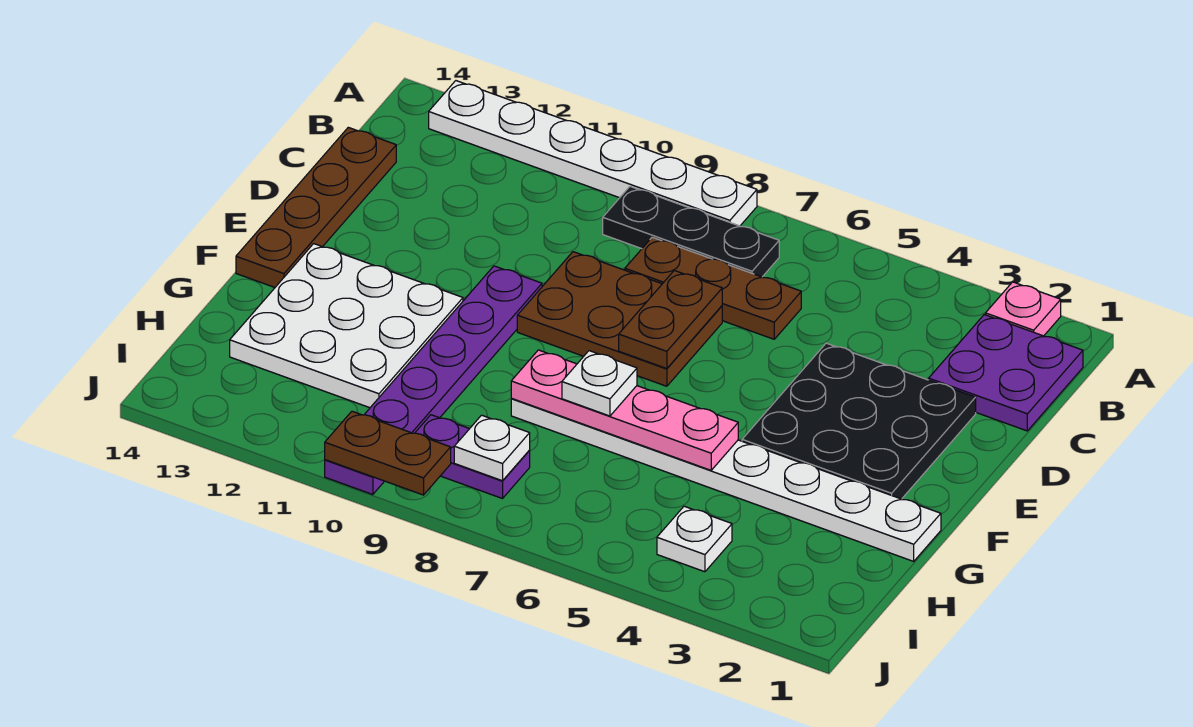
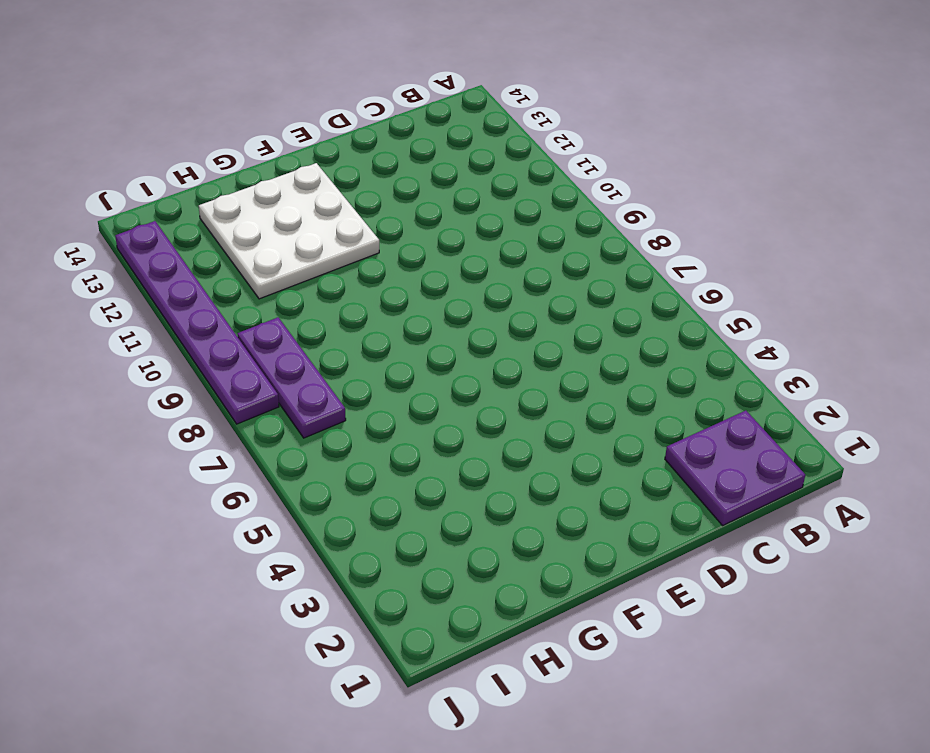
purple 1x3 plate [237,317,346,438] -> purple 1x2 plate [415,415,530,499]
purple 1x6 plate [115,221,279,424] -> purple 1x6 plate turned to [325,266,542,495]
none -> pink 1x1 plate [986,282,1061,336]
none -> white 1x6 plate [429,81,757,226]
none -> black 1x3 plate [603,187,779,277]

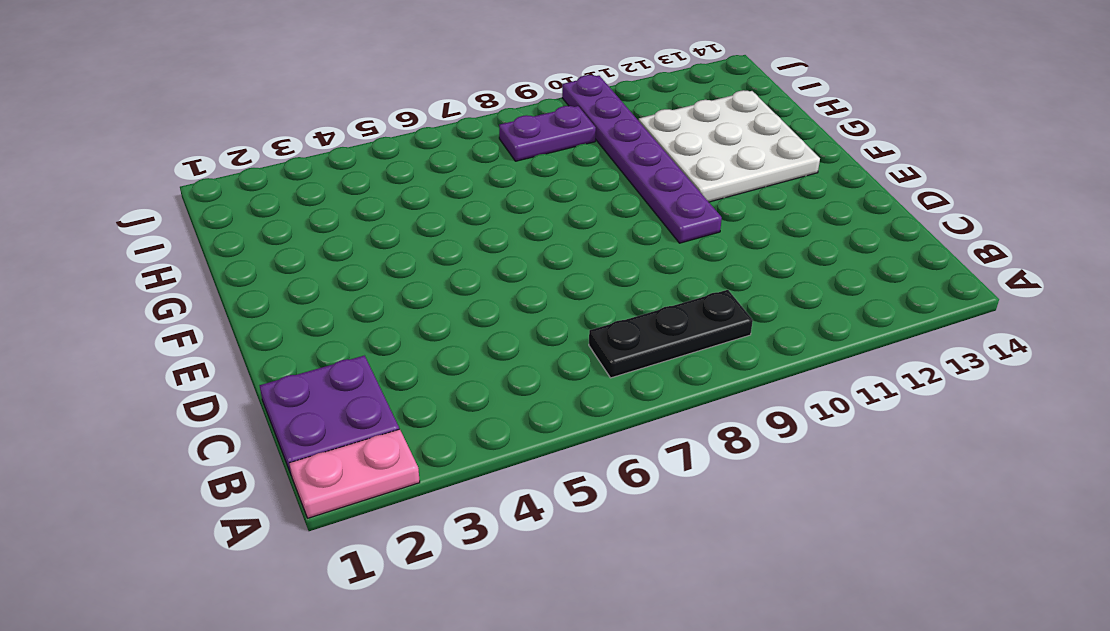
pink 1x2 plate [289,429,420,518] -> pink 1x1 plate [986,282,1061,336]
none -> white 1x6 plate [429,81,757,226]
none -> brown 1x3 plate [625,237,801,339]
none -> brown 1x4 plate [236,127,396,287]

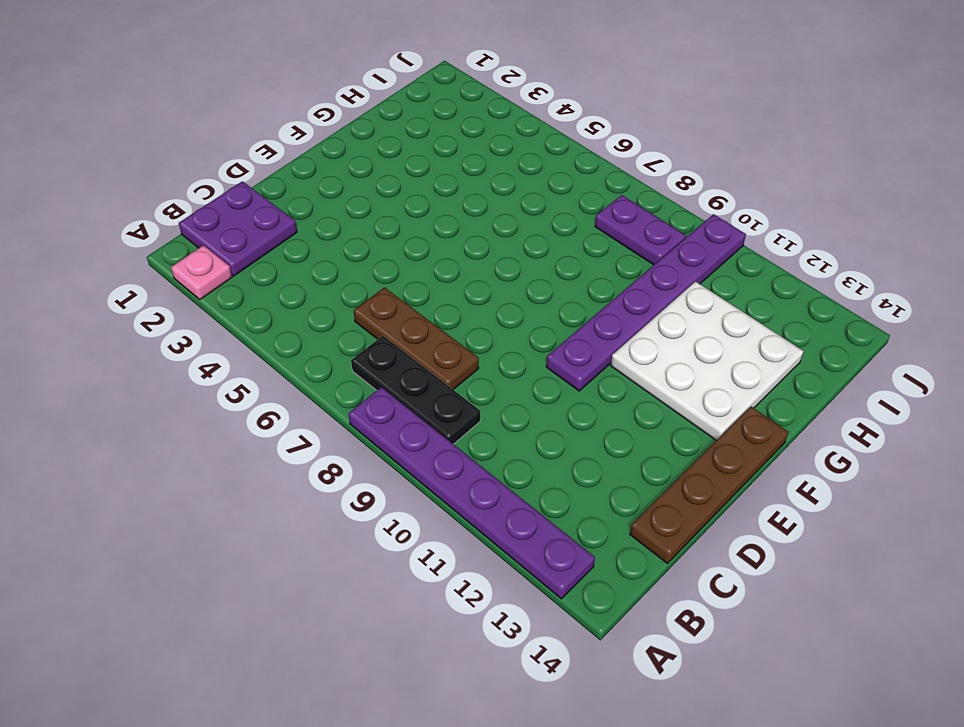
purple 1x6 plate [349,387,595,599] -> white 1x6 plate [429,81,757,226]
none -> black 3x3 plate [742,343,976,499]
none -> brown 2x3 plate [517,252,722,386]
none -> white 1x8 plate [511,398,941,561]

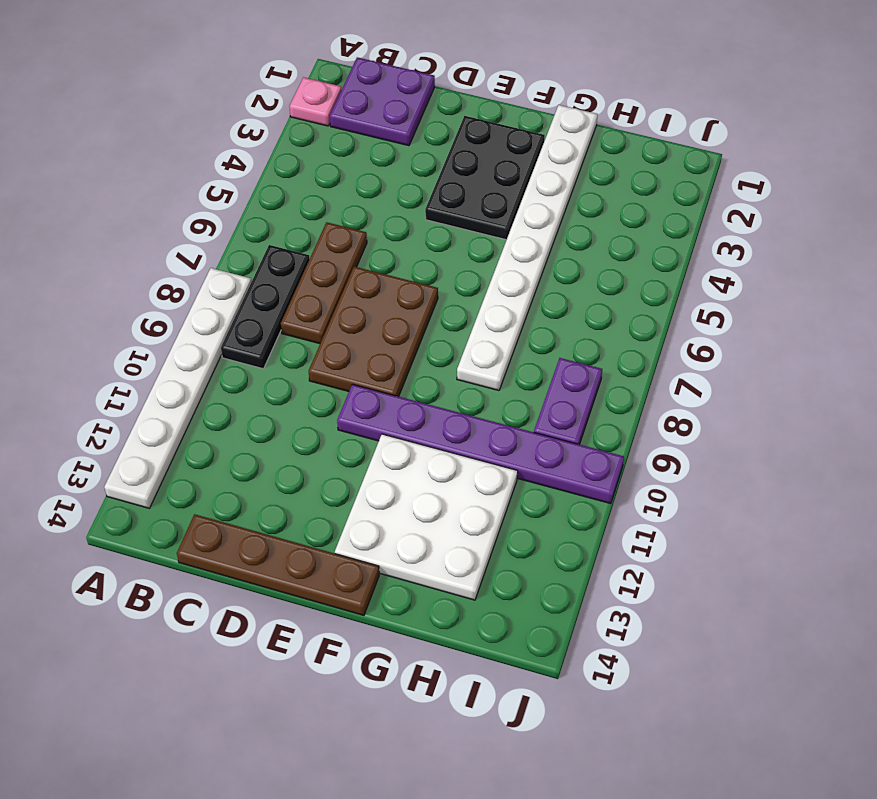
black 2x3 plate [425,116,545,240] -> black 3x3 plate [742,343,976,499]
none -> white 1x1 plate [657,506,732,572]
none -> brown 1x2 plate [619,271,722,369]
none -> pink 1x4 plate [511,350,738,470]

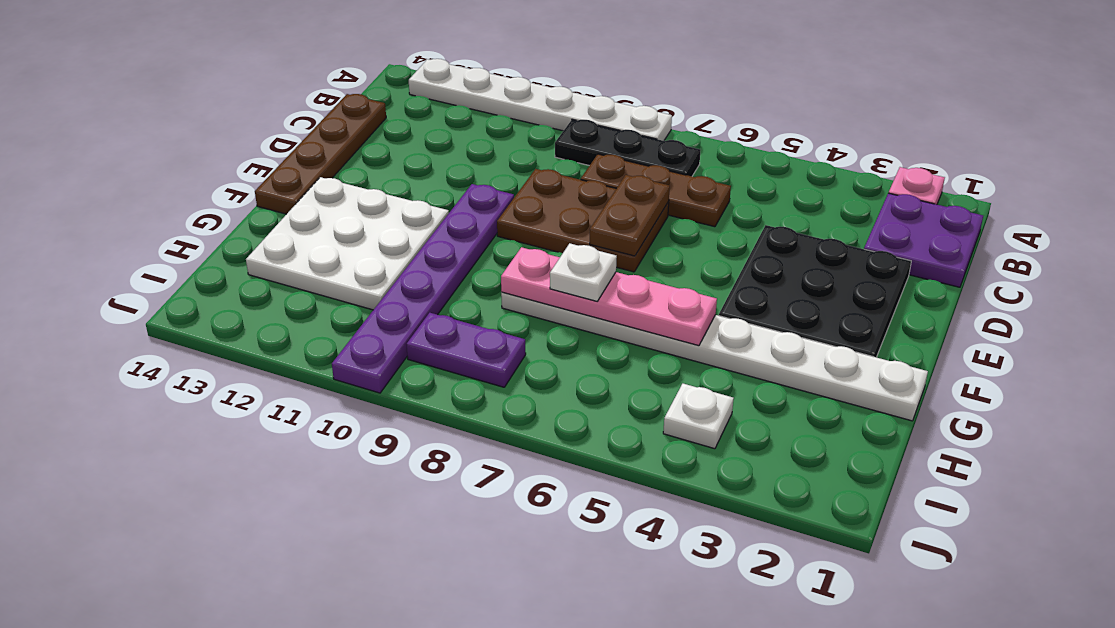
none -> white 1x1 plate [454,415,530,481]
none -> brown 1x2 plate [325,411,451,495]

